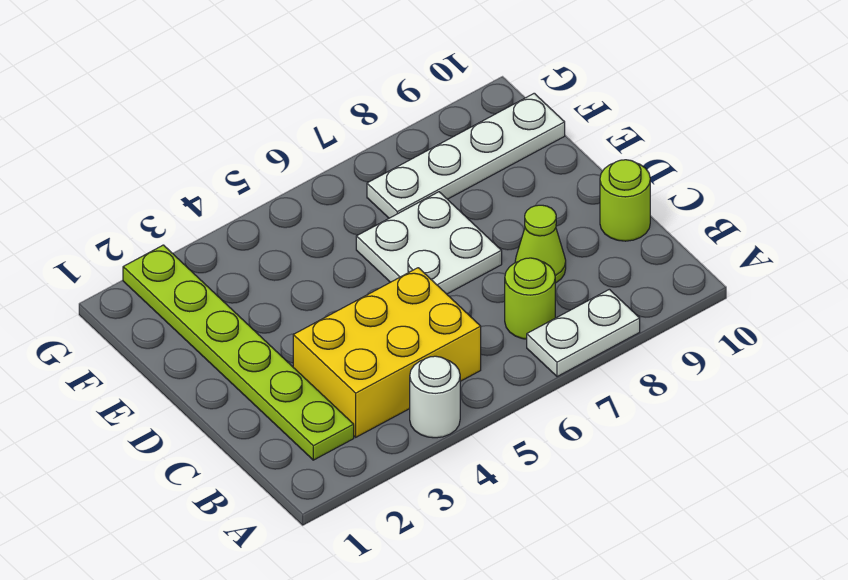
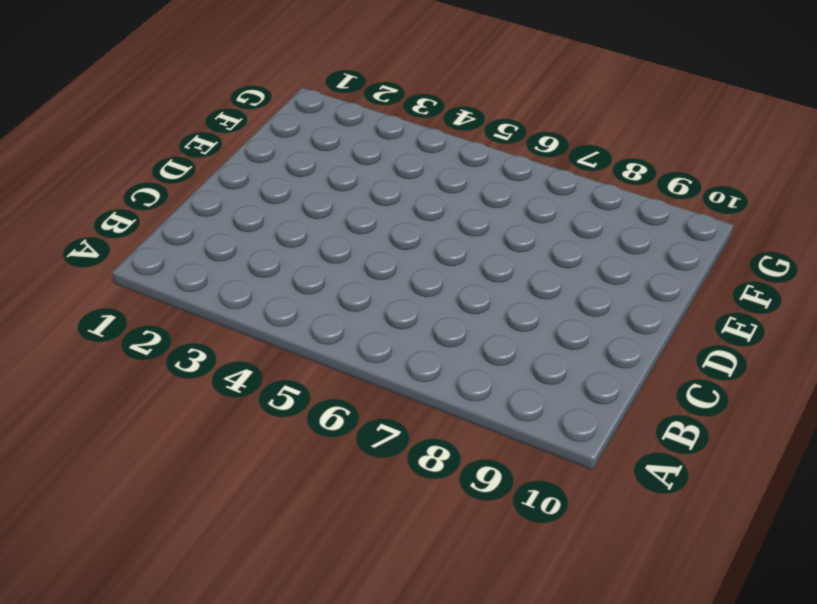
none -> white 1x1 round brick [410,356,460,438]
none -> white 1x2 plate [527,289,640,377]

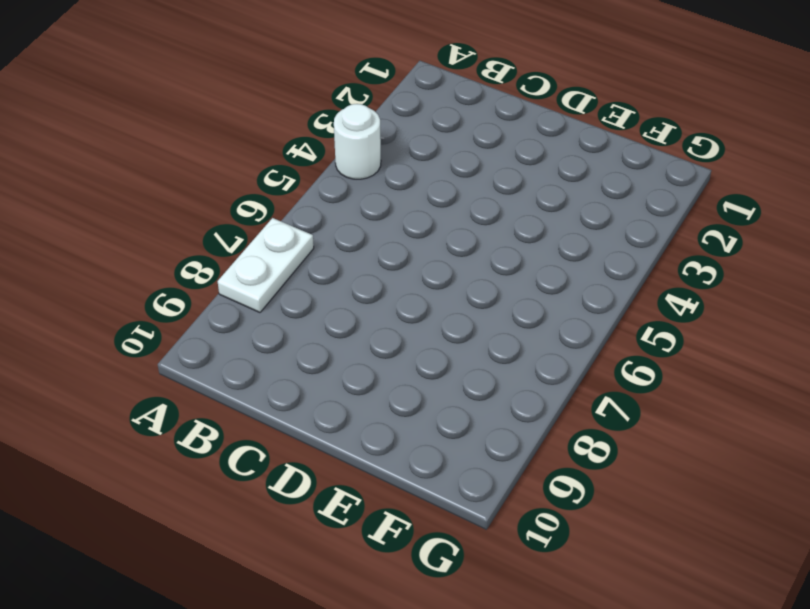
none -> lime 1x6 plate [123,245,354,460]
none -> yellow 2x3 brick [293,268,481,437]

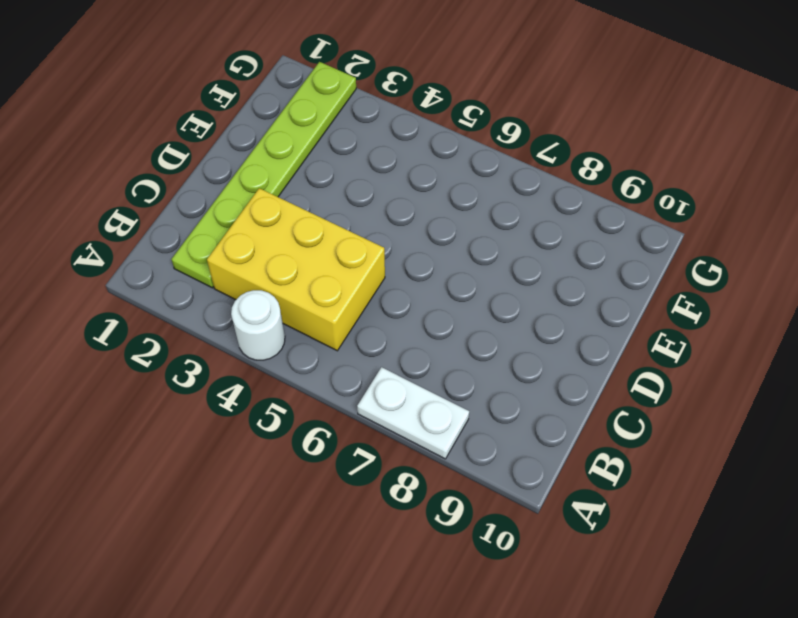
none -> lime 1x1 round brick [505,258,555,339]
none -> lime 1x1 cone [515,205,566,283]

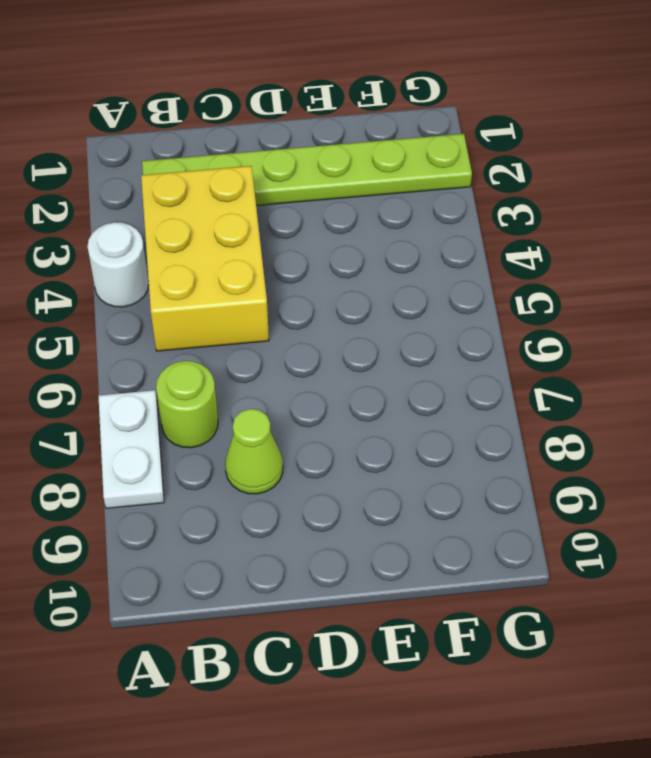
none -> lime 1x1 round brick [600,160,650,241]
none -> white 2x2 plate [356,192,502,294]

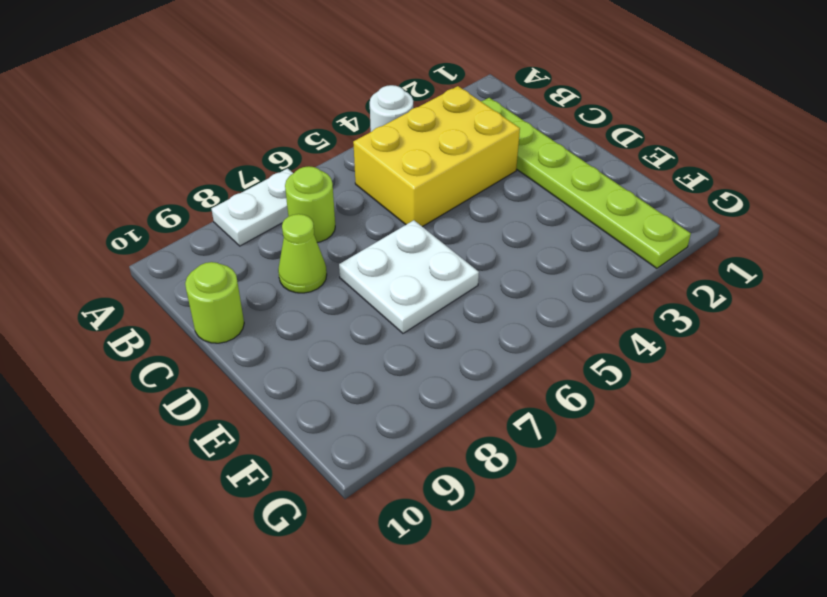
none -> white 1x4 plate [367,93,565,218]

